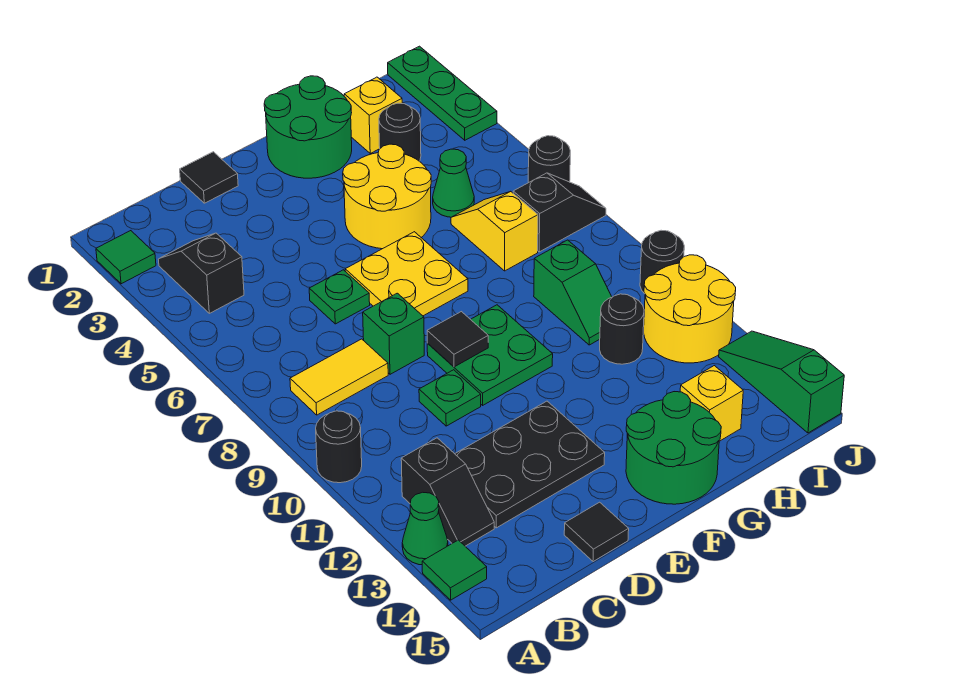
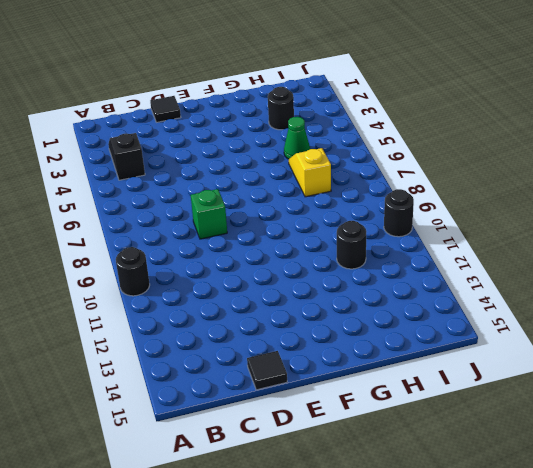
none -> green 1x1 tile [96,231,156,284]
none -> green 1x1 cone [402,492,448,565]
none -> green 1x1 tile [422,540,487,600]
none -> yellow 1x2 tile [290,339,388,415]

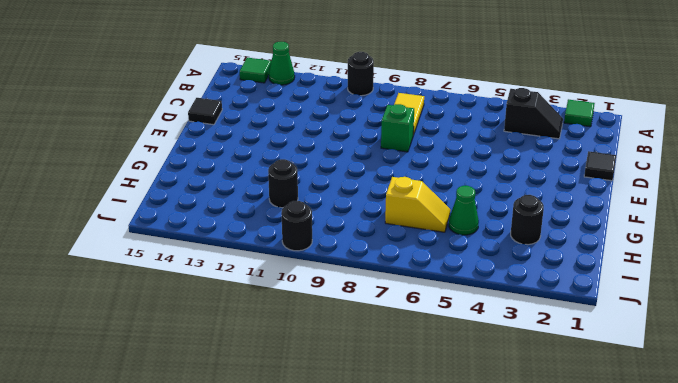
none -> black 1x2 slope [401,438,494,546]
none -> black 2x3 plate [455,401,605,528]
none -> green 1x1 plate [309,270,370,324]
none -> green 1x1 plate [419,370,481,426]

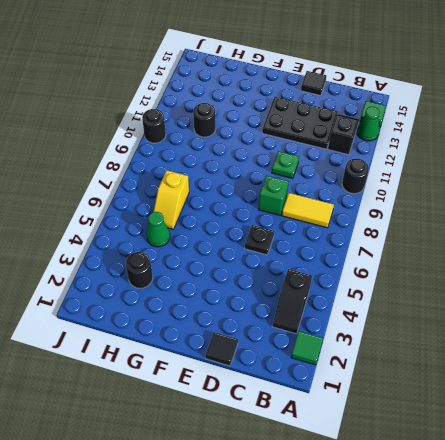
black 1x1 plate [245,225,274,255] -> green 1x1 plate [309,270,370,324]
none -> yellow 2x2 plate [345,232,468,316]
none -> green 2x2 plate [427,305,553,405]
none -> green 2x2 round brick [264,76,352,178]
none -> yellow 2x2 round brick [343,144,431,249]

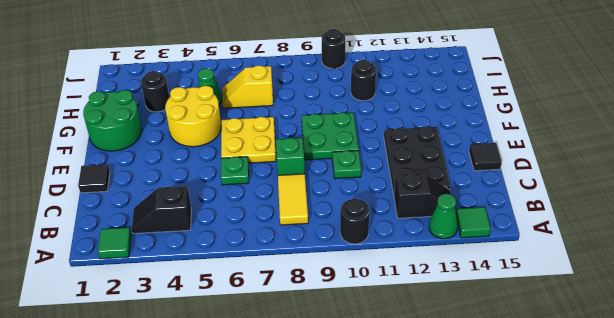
none -> green 2x2 round brick [626,392,721,504]
none -> yellow 1x1 brick [344,77,402,153]
none -> green 1x2 slope [534,240,612,345]
none -> yellow 1x1 brick [680,366,743,441]

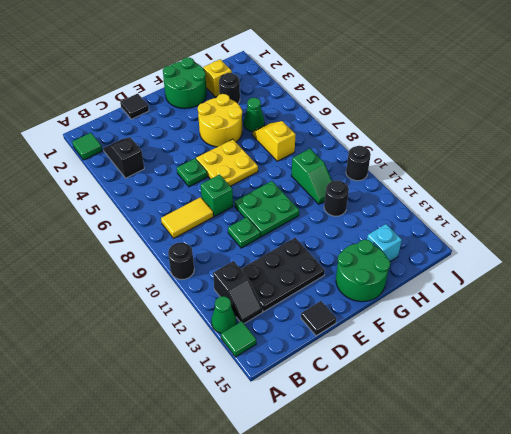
cyan 1x1 brick [367,224,402,262] -> yellow 1x1 brick [680,366,743,441]
none -> black 1x2 slope [513,173,606,252]
none -> yellow 2x2 round brick [644,255,736,363]
none -> green 1x3 plate [388,46,497,140]
none -> black 1x1 round brick [528,136,570,183]

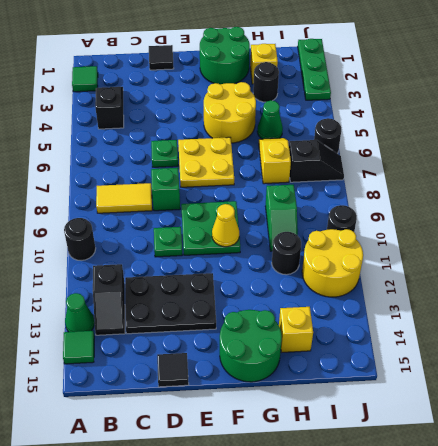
yellow 1x1 cone [212,204,239,247] -> none
none -> green 1x3 slope [719,331,844,433]
none -> black 1x1 tile [427,312,488,367]

